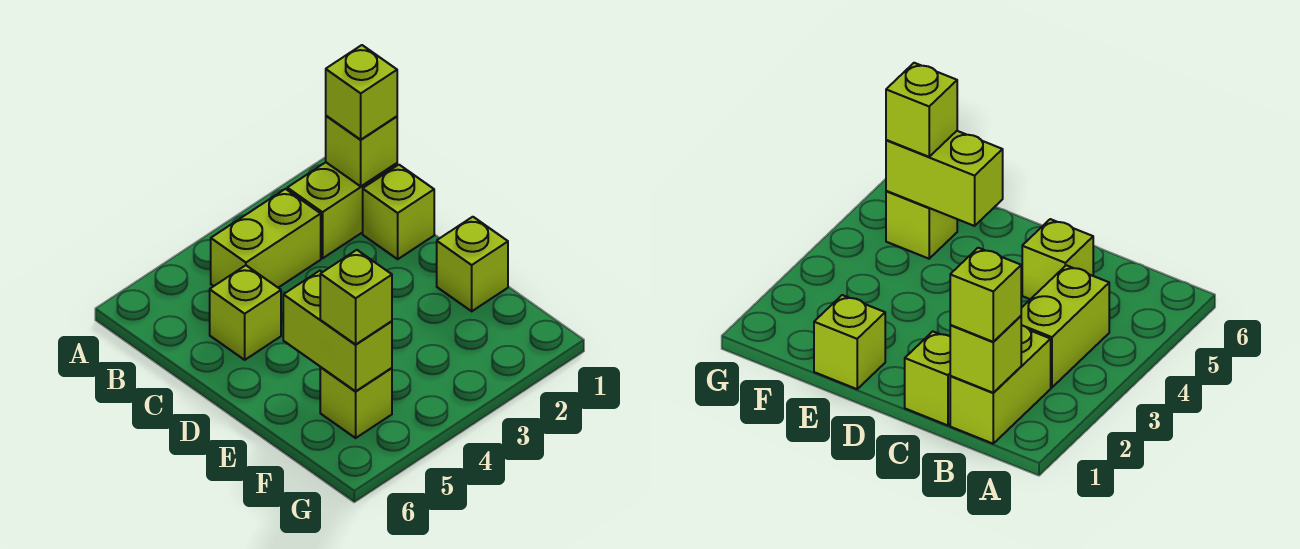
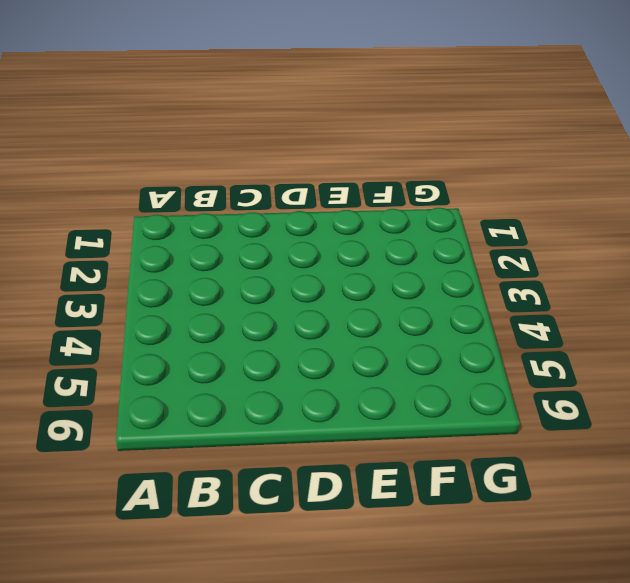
none -> lime 1x2 brick [287,162,397,258]
none -> lime 1x2 brick [211,189,321,288]

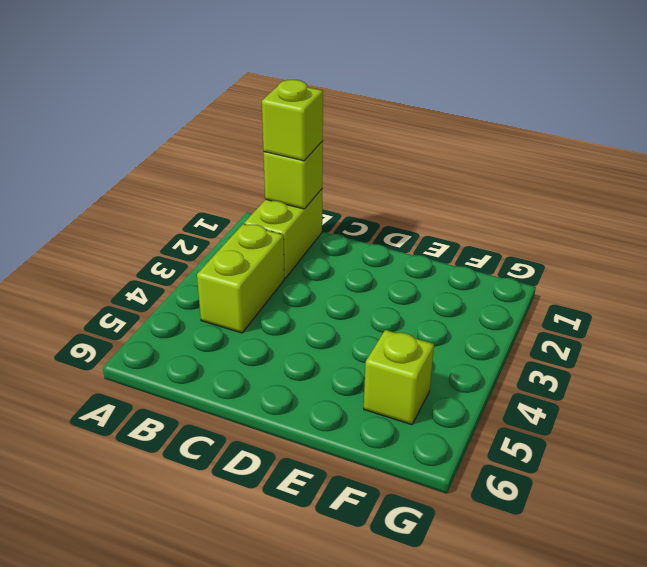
none -> lime 1x1 brick [363,165,434,259]
none -> lime 1x1 brick [210,265,281,360]

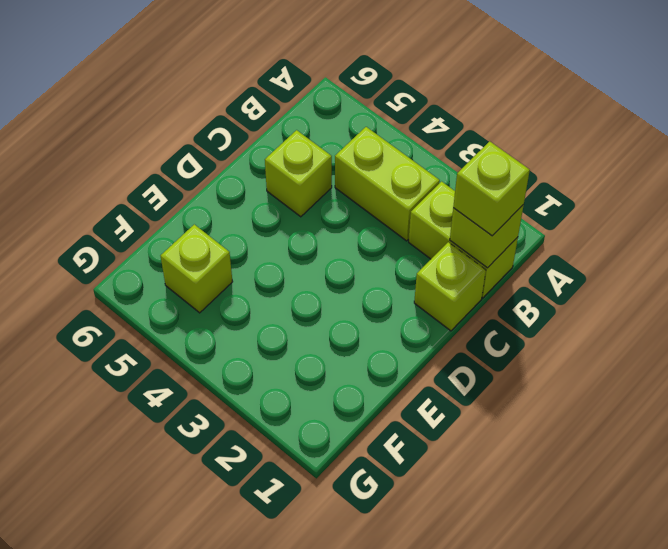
none -> lime 1x1 brick [437,217,508,311]
none -> lime 1x2 brick [283,271,392,391]

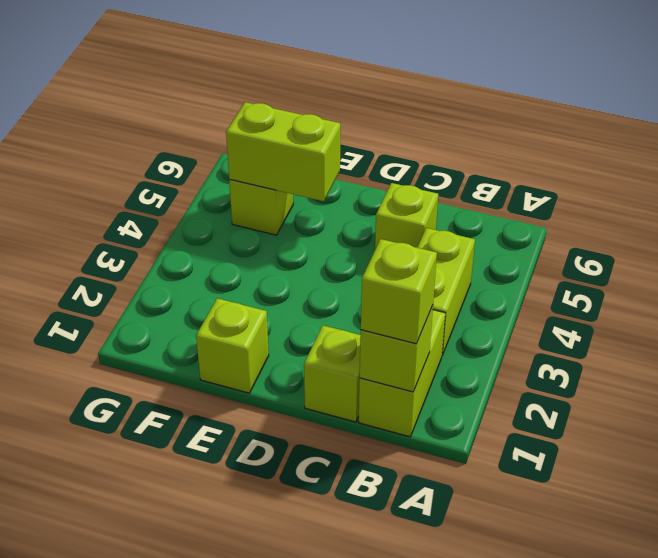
none -> lime 1x1 brick [320,250,392,344]

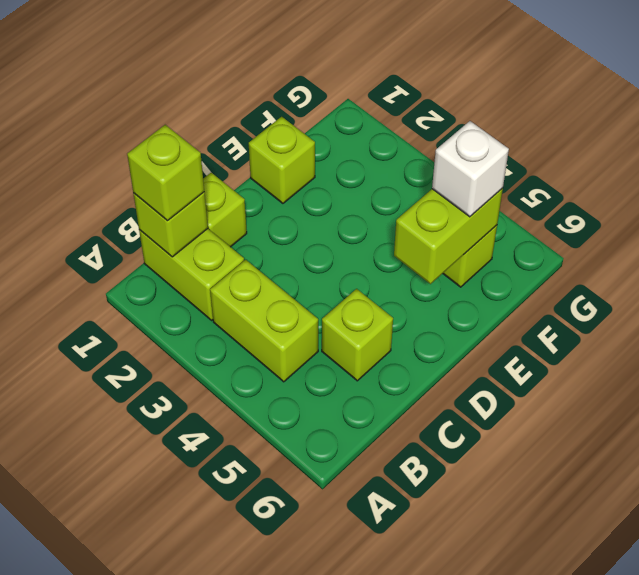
white 1x1 brick [432,121,509,217] -> lime 1x1 brick [320,250,392,344]

